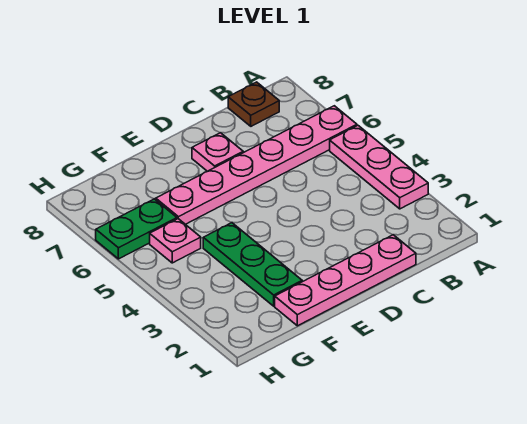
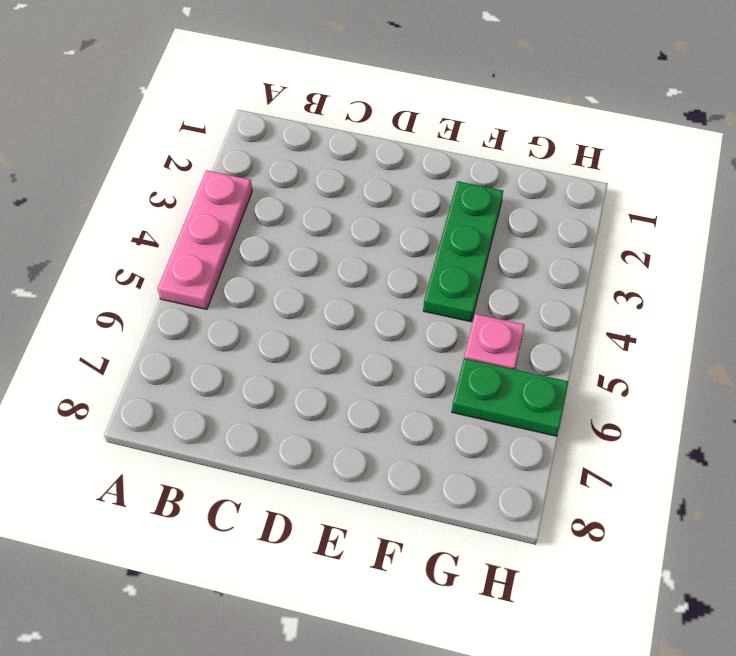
none -> pink 1x6 plate [156,106,357,224]
none -> brown 1x1 plate [228,82,279,126]

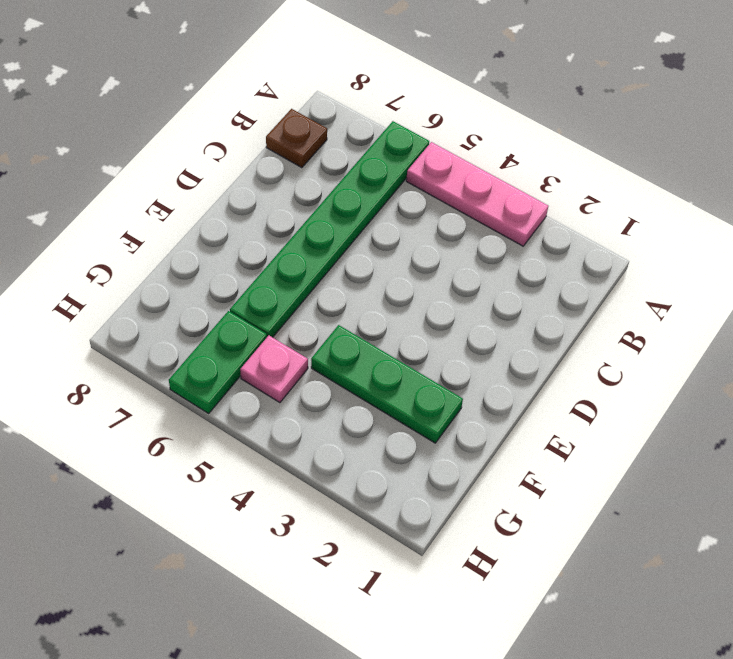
green 1x6 plate [230,121,429,337] -> pink 1x6 plate [156,106,357,224]
none -> pink 1x4 plate [275,235,416,326]
none -> pink 1x1 plate [192,133,243,171]

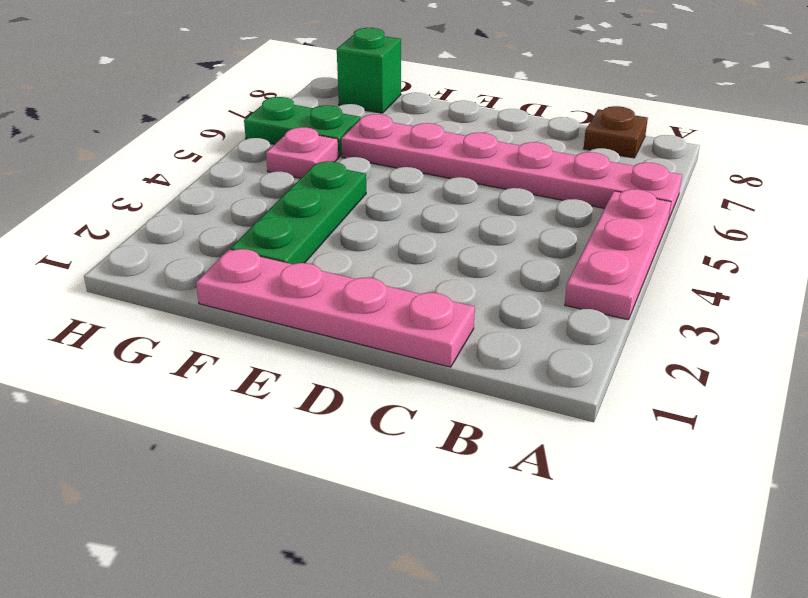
green 1x1 brick [337,28,401,113] -> none
none -> pink 1x1 plate [192,133,243,171]

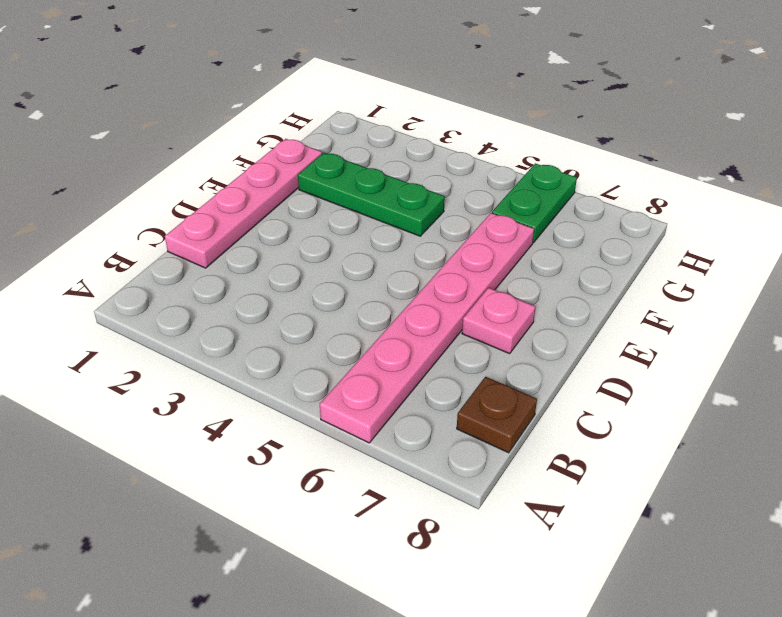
none -> pink 1x3 plate [330,126,428,209]
none -> pink 1x1 plate [150,219,201,263]

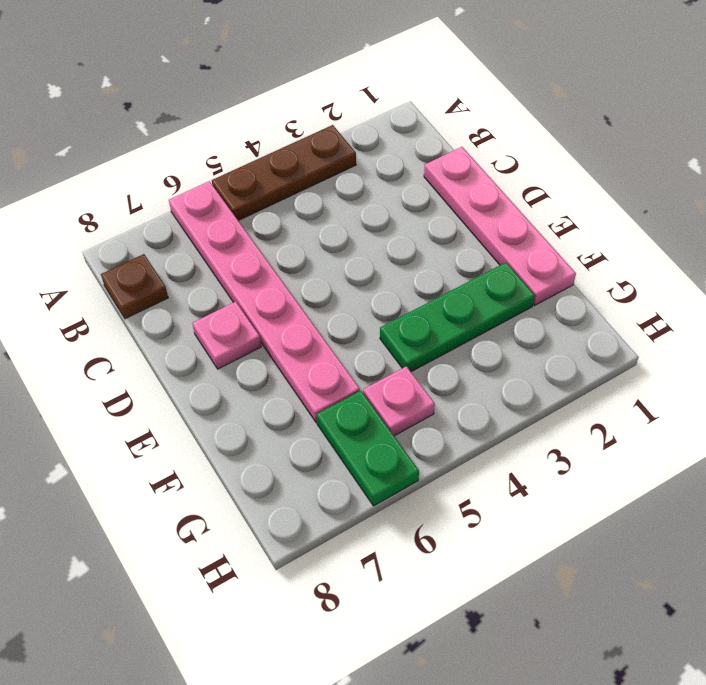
brown 1x3 plate [212,125,356,221] -> pink 1x3 plate [330,126,428,209]

